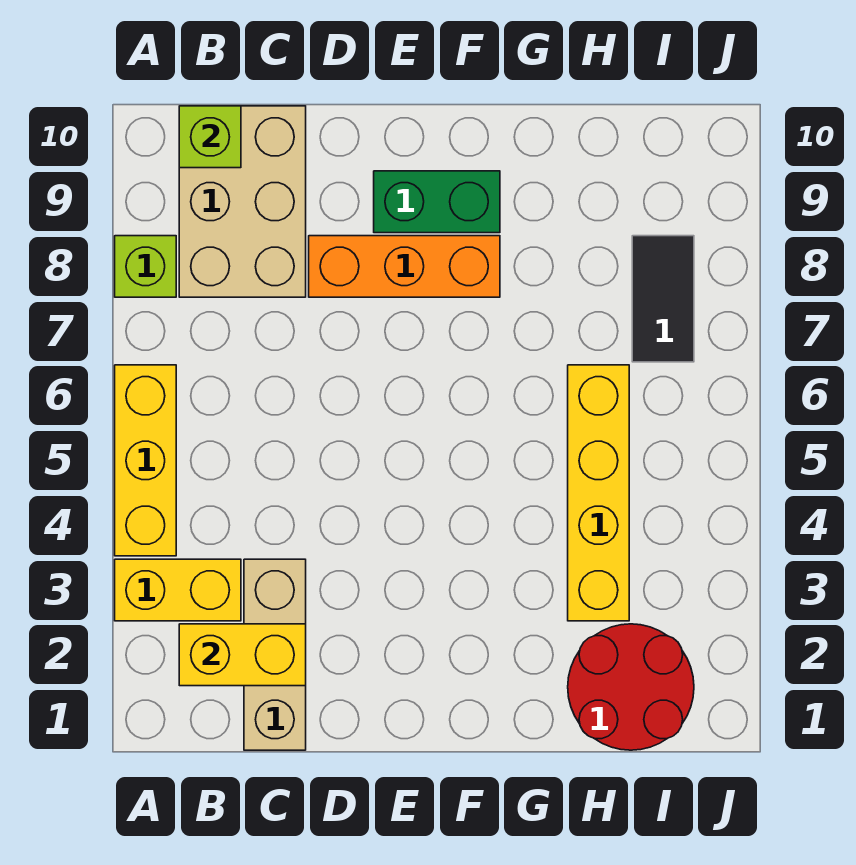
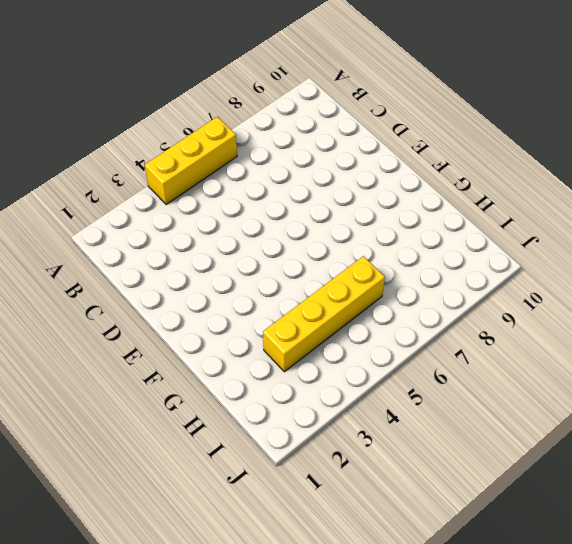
none -> yellow 1x2 brick [115,559,241,621]
none -> lime 1x1 brick [115,236,176,297]
none -> tan 2x3 brick [179,106,306,297]

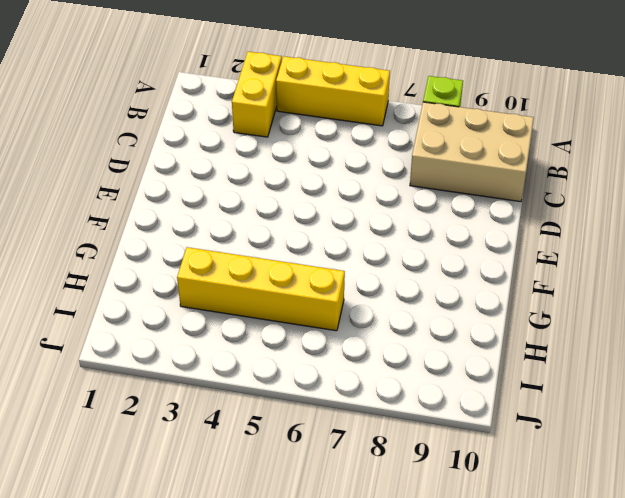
none -> tan 1x3 brick [244,559,306,750]
none -> orange 1x3 brick [309,236,500,297]
none -> green 1x2 brick [374,171,500,233]

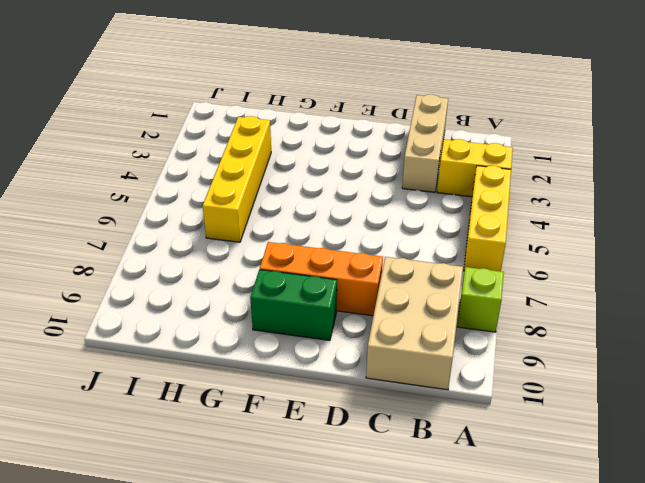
none -> red 2x2 round brick [568,624,694,750]
none -> black 1x2 tile [632,236,694,362]
none -> yellow 1x2 brick [179,624,306,686]

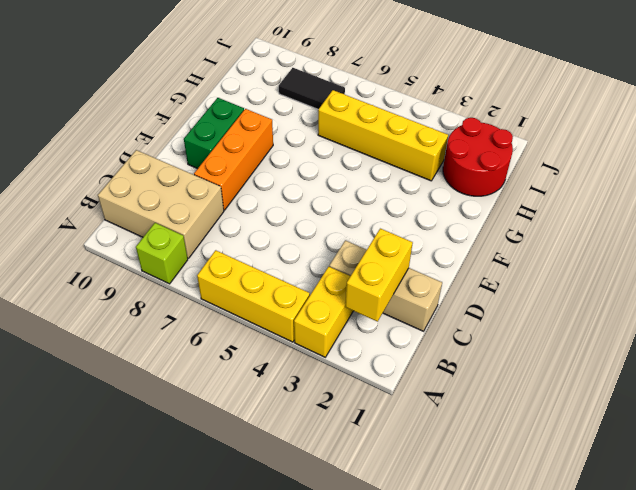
none -> lime 1x1 brick [179,106,241,168]

